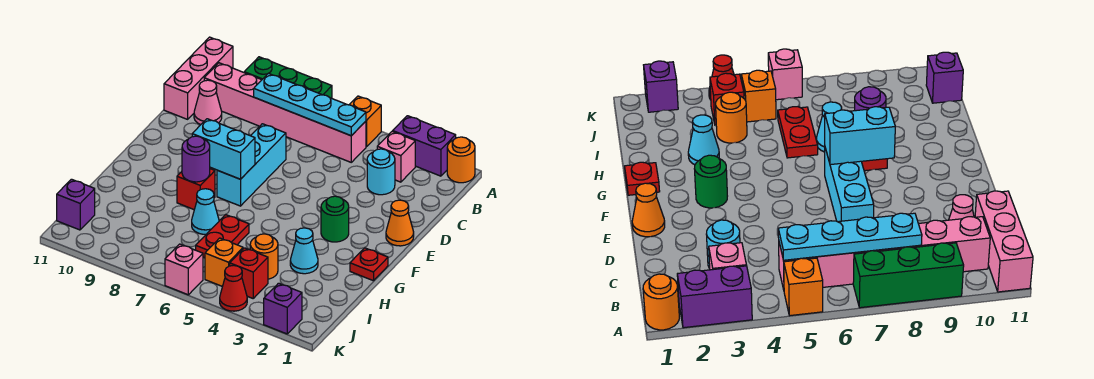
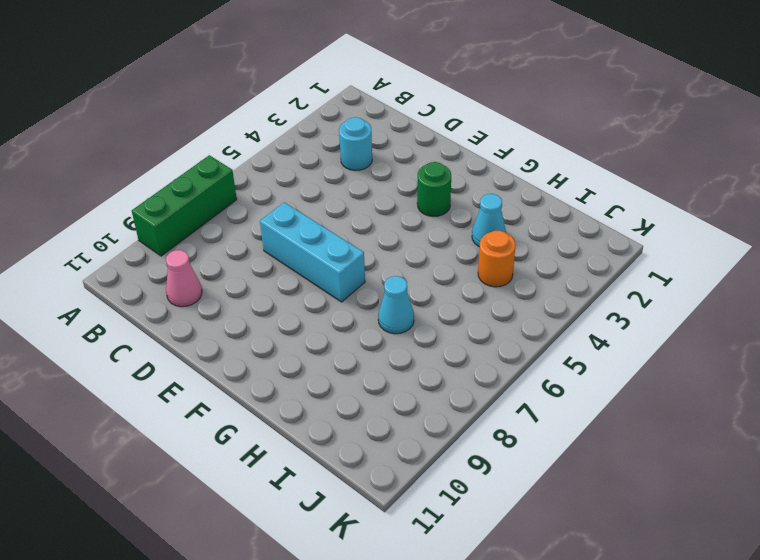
none -> orange 1x1 round brick [447,137,475,183]
none -> purple 1x2 brick [393,116,456,176]
none -> orange 1x1 brick [349,96,381,147]

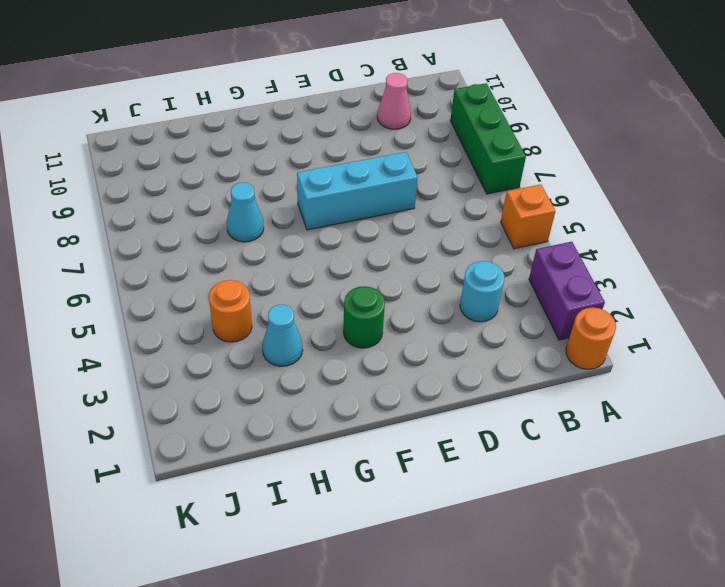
none -> pink 1x3 brick [164,37,233,119]
none -> pink 1x1 brick [377,131,415,182]
none -> pink 1x6 brick [204,63,366,162]

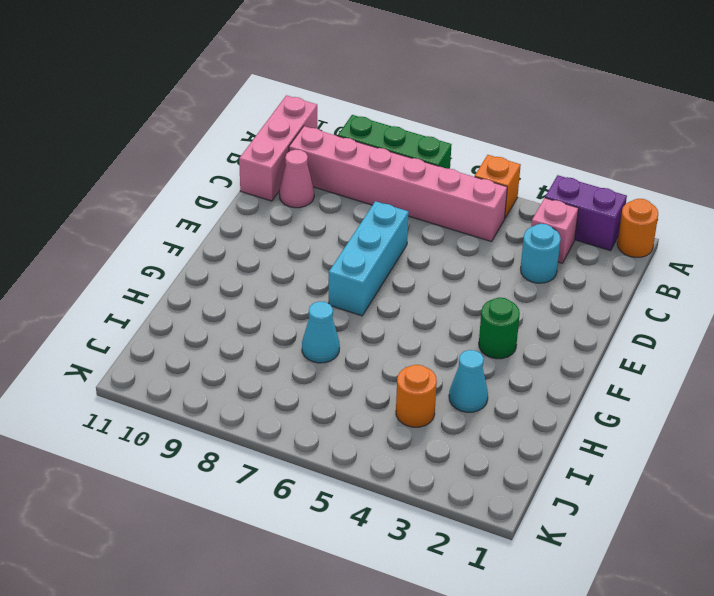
none -> orange 1x1 cone [386,200,414,246]
none -> red 1x1 plate [350,248,388,281]
none -> red 1x1 brick [177,169,215,209]

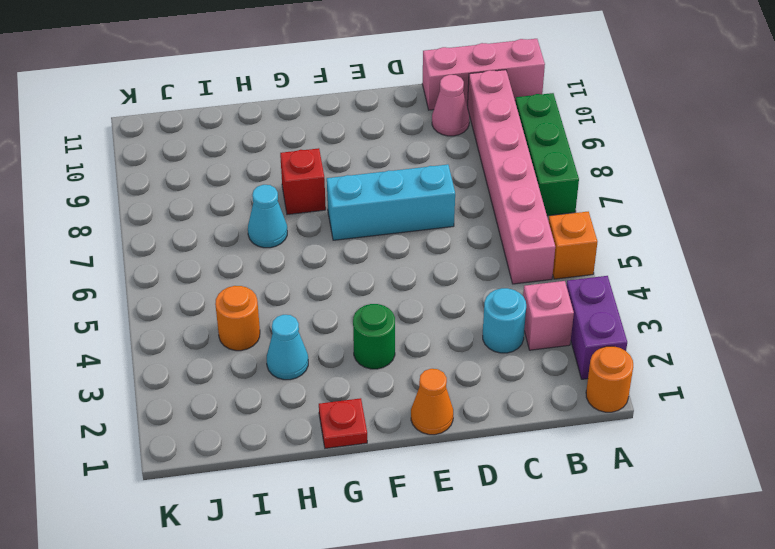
none -> red 1x2 plate [196,215,249,258]
none -> red 1x1 brick [230,248,268,298]
none -> orange 1x1 brick [205,238,243,286]

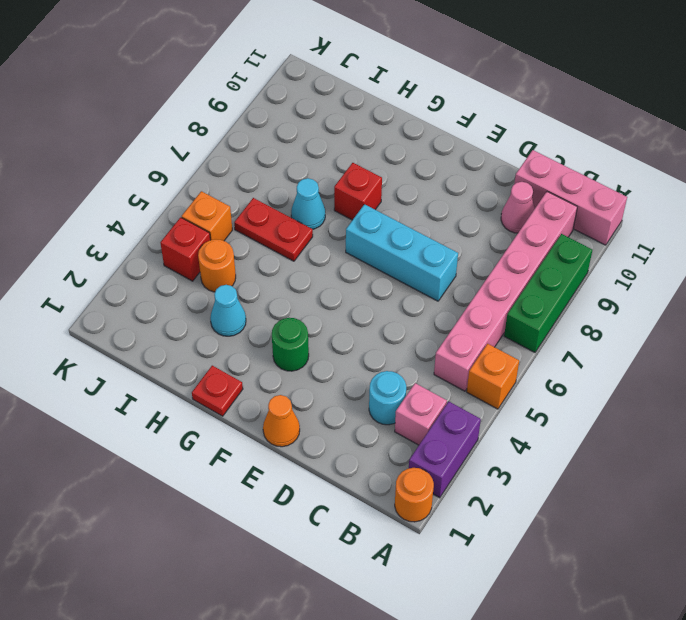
none -> purple 1x1 brick [57,179,95,230]
none -> purple 1x1 brick [264,283,302,334]
none -> red 1x1 cone [220,265,247,311]

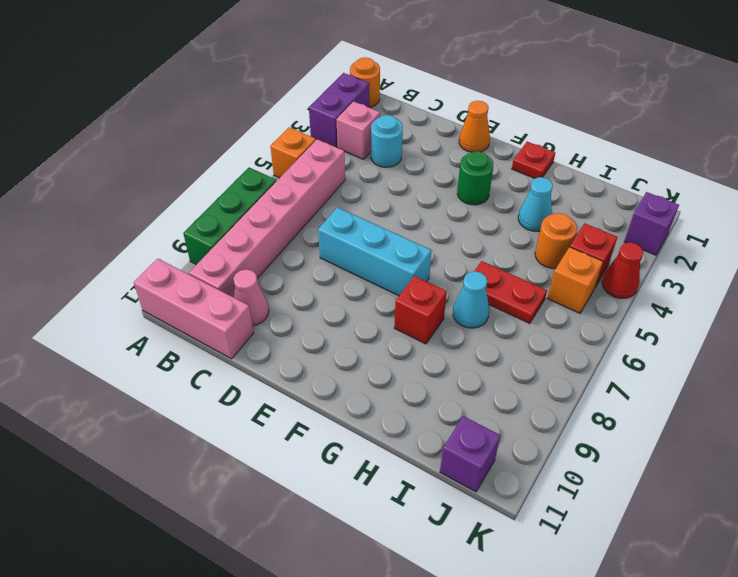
none -> pink 1x1 brick [165,244,203,295]
none -> cyan 1x4 plate [254,73,366,136]
none -> cyan 1x2 brick [192,119,255,179]

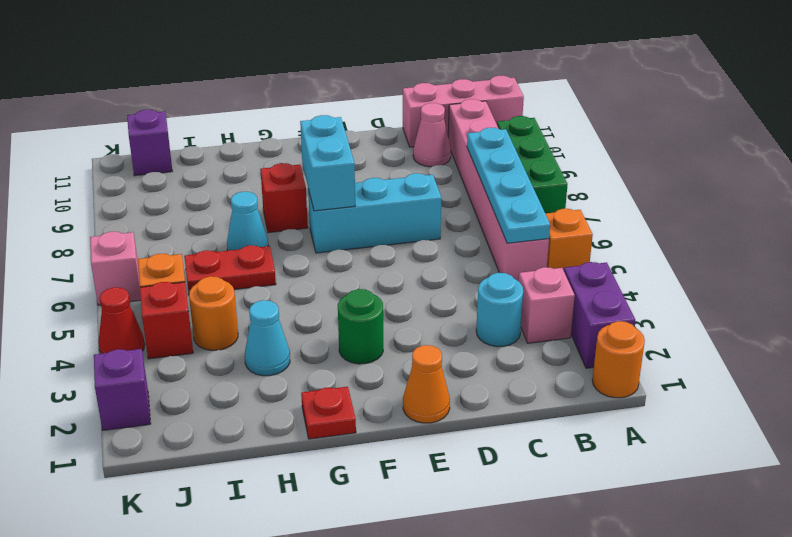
none -> purple 1x1 round brick [182,136,210,182]

